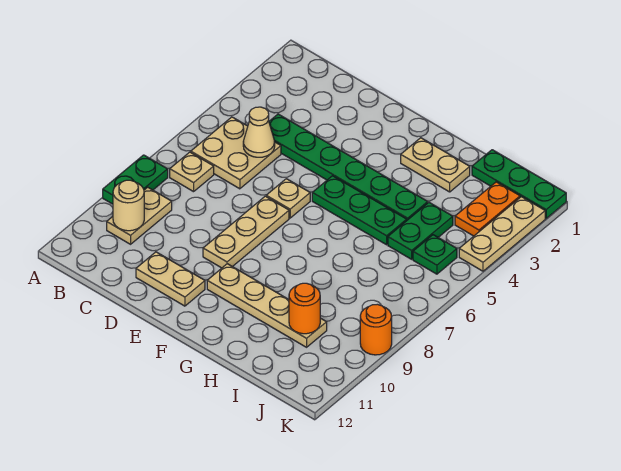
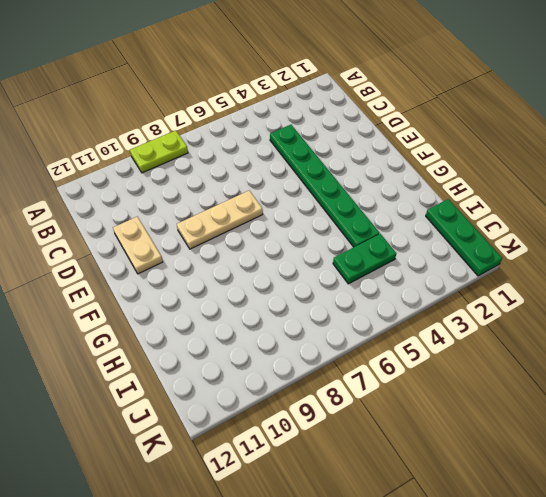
lime 1x2 plate [130,131,188,173] -> green 1x2 plate [103,155,168,204]
none -> tan 2x2 plate [191,117,281,189]
none -> tan 1x1 plate [170,152,214,192]
none -> tan 1x2 plate [107,187,172,244]

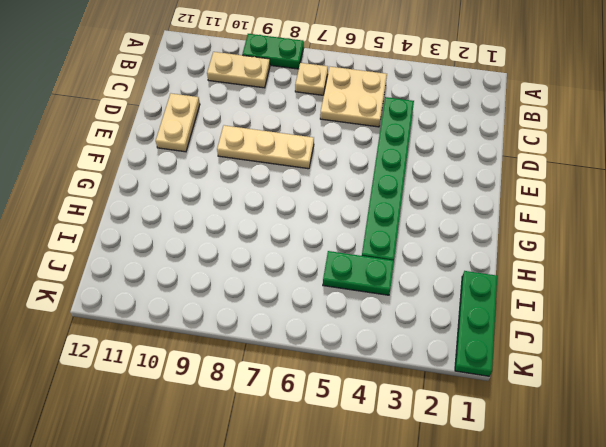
none -> tan 1x1 plate [266,179,310,218]
none -> green 1x3 plate [312,176,407,245]
none -> tan 1x4 plate [207,264,327,347]

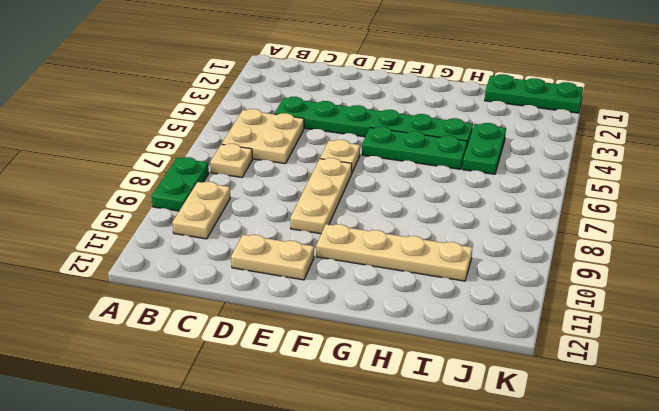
none -> tan 1x2 plate [401,138,470,192]
none -> orange 1x2 plate [455,182,520,236]
none -> green 1x1 plate [413,235,457,274]

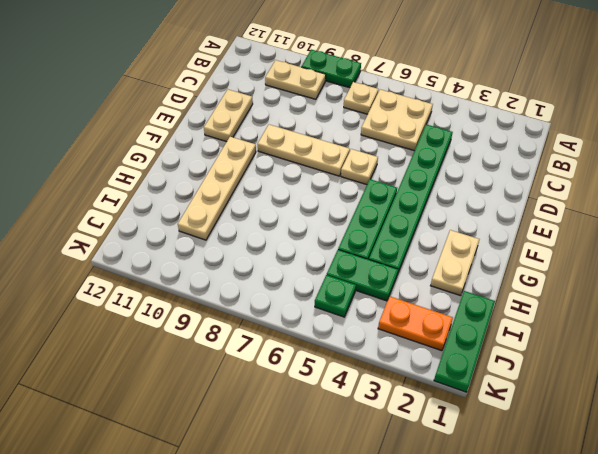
none -> tan 1x3 plate [459,197,545,271]
none -> orange 1x1 round brick [360,304,392,355]
none -> tan 1x1 round brick [113,180,144,231]

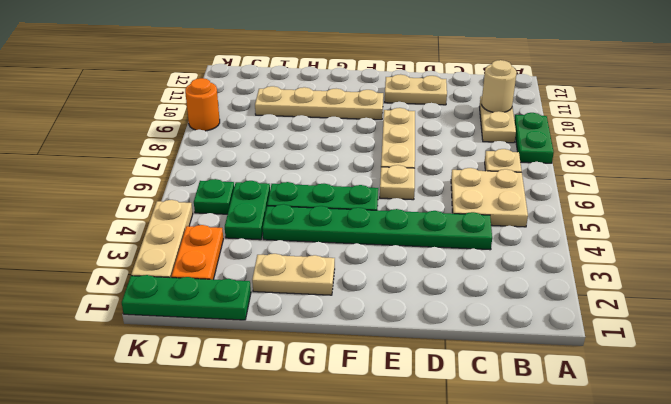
none -> tan 1x1 cone [243,107,275,157]
none -> orange 1x1 round brick [289,283,320,334]

